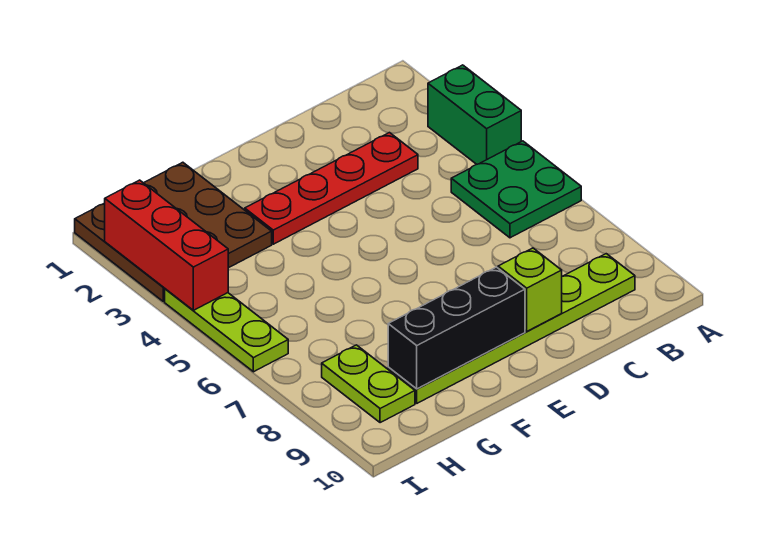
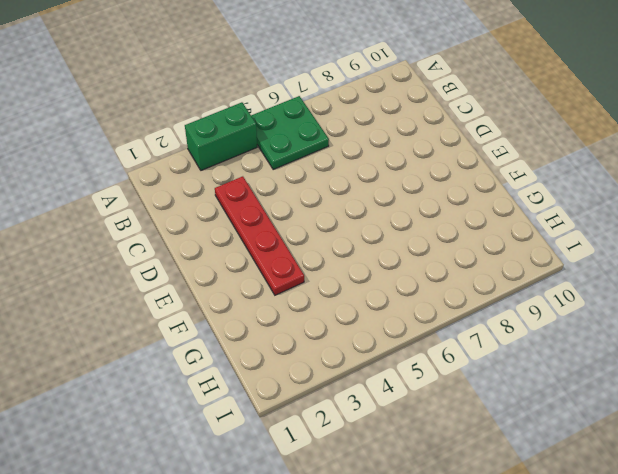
none -> lime 1x6 plate [388,254,635,403]
none -> brown 3x3 plate [75,162,272,302]

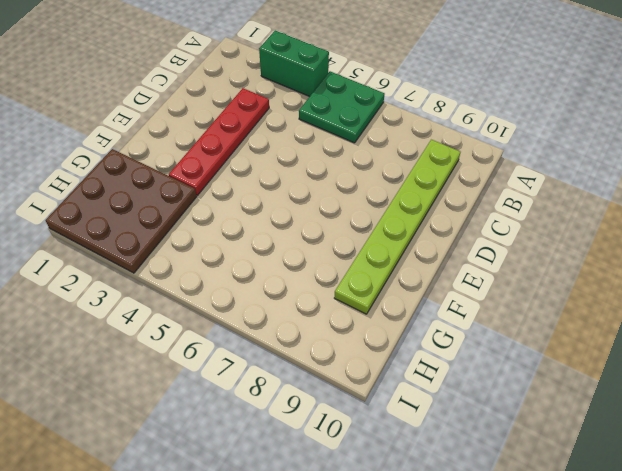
none -> lime 1x2 plate [322,345,415,423]
none -> lime 1x3 plate [165,289,288,372]

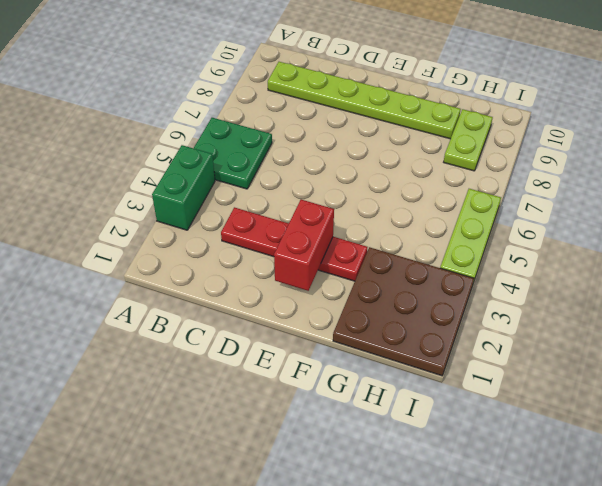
red 1x2 brick [274,199,334,291] -> none
none -> lime 1x1 brick [498,248,562,331]
none -> black 1x3 brick [388,267,525,389]

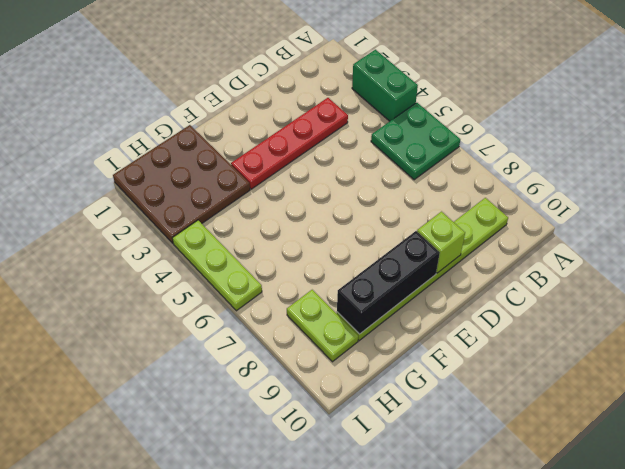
none -> red 1x3 brick [105,180,228,310]

